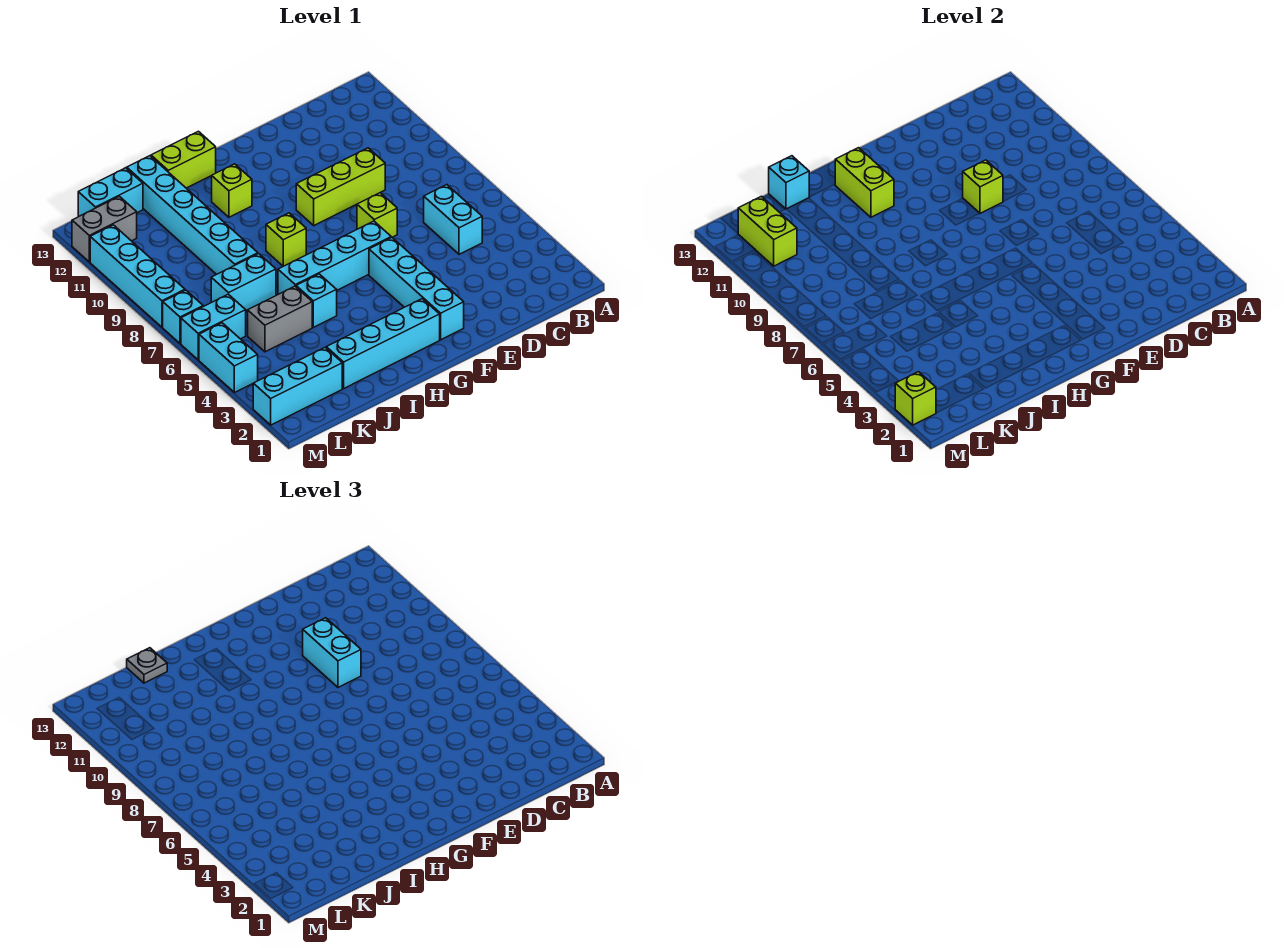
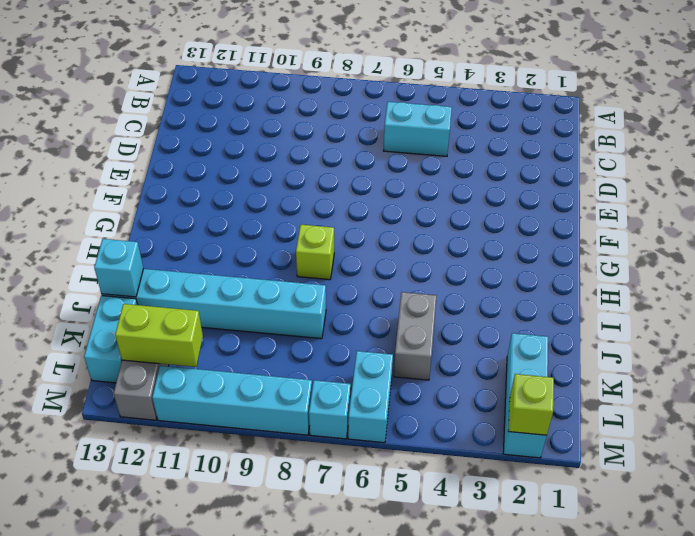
none -> lime 1x3 brick [296,148,385,226]
none -> lime 1x1 brick [357,193,397,237]
none -> cyan 1x4 brick [369,237,464,340]

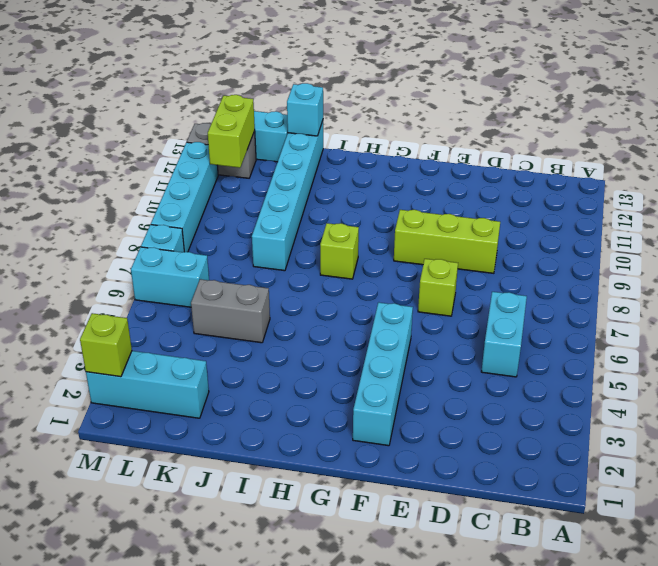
none -> cyan 1x4 brick [278,221,391,294]
none -> cyan 1x4 brick [326,299,440,388]
none -> lime 1x1 brick [212,164,252,217]

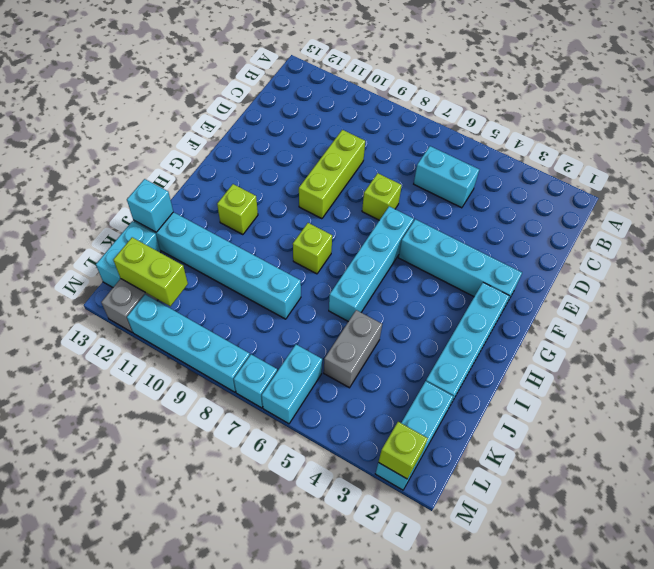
none -> lime 1x2 brick [151,131,216,188]
none -> cyan 1x1 brick [296,274,337,327]
none -> cyan 1x2 brick [211,254,276,310]

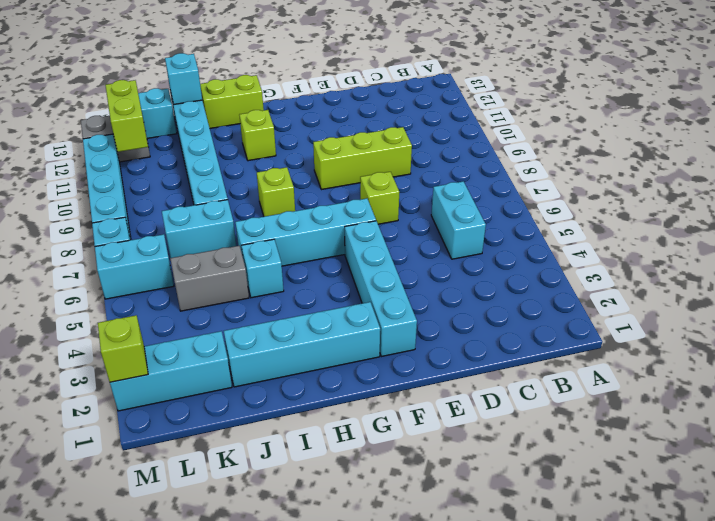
none -> cyan 1x2 brick [199,323,258,393]
none -> lime 1x1 brick [963,160,1003,213]
none -> lime 1x2 brick [835,148,894,217]

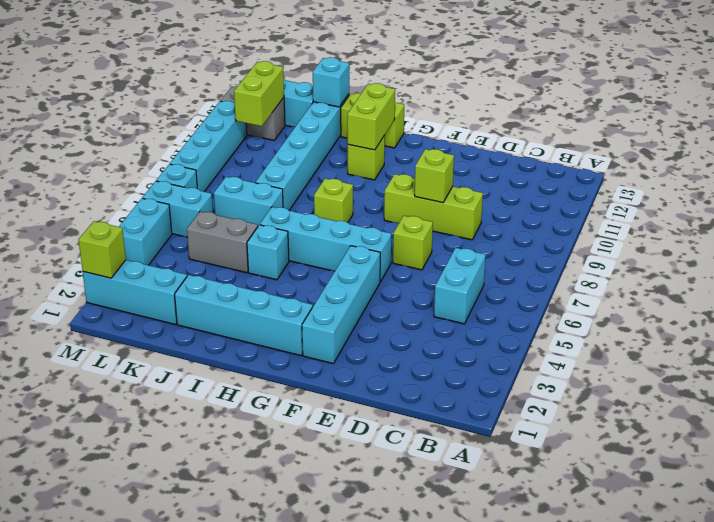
none -> cyan 1x2 brick [303,618,361,687]
none -> grey 1x1 plate [127,648,167,683]

